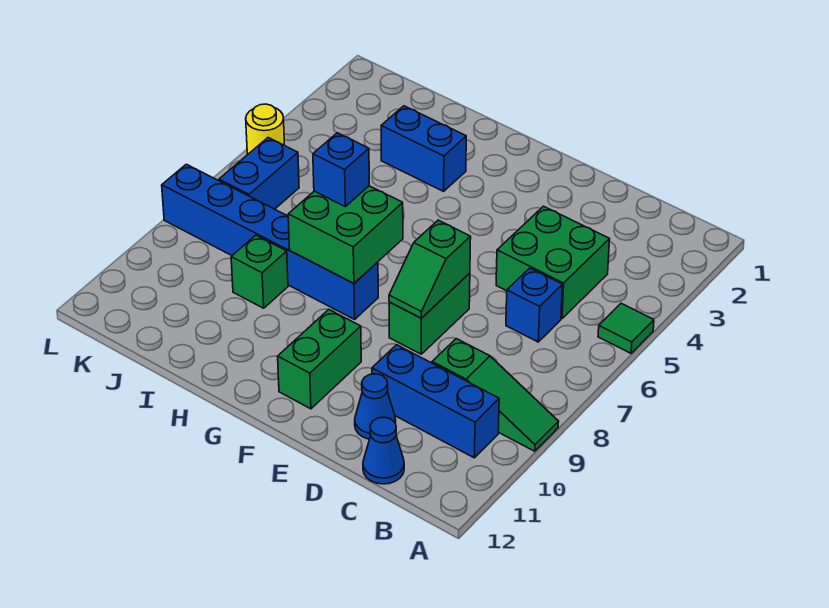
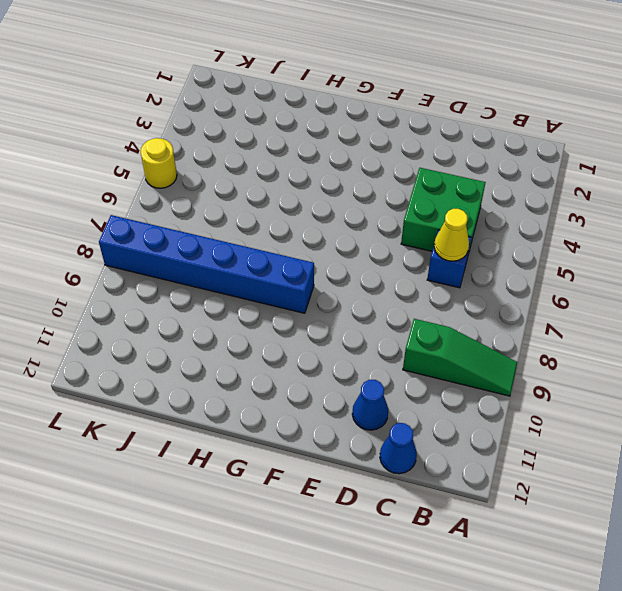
yellow 1x1 cone [434,209,469,261] -> none
none -> green 1x1 tile [598,303,654,353]
none -> blue 1x3 brick [372,345,499,458]
none -> green 1x2 brick [389,273,470,354]

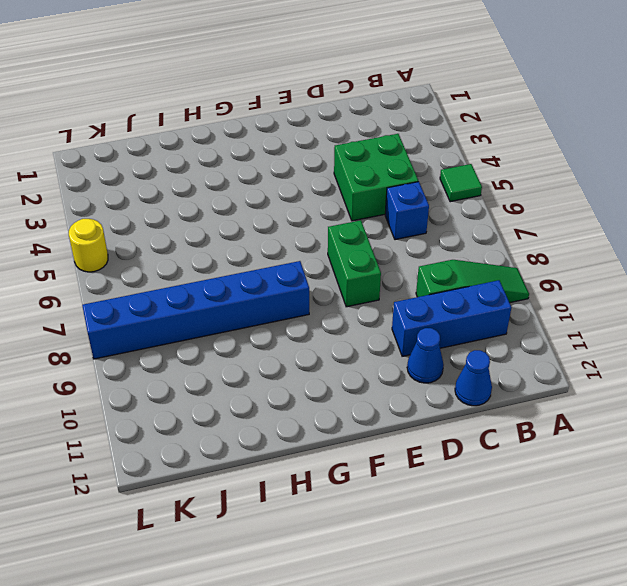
none -> green 1x2 brick [278,310,361,409]
none -> blue 1x2 brick [381,106,466,191]
none -> green 1x1 brick [231,235,288,308]

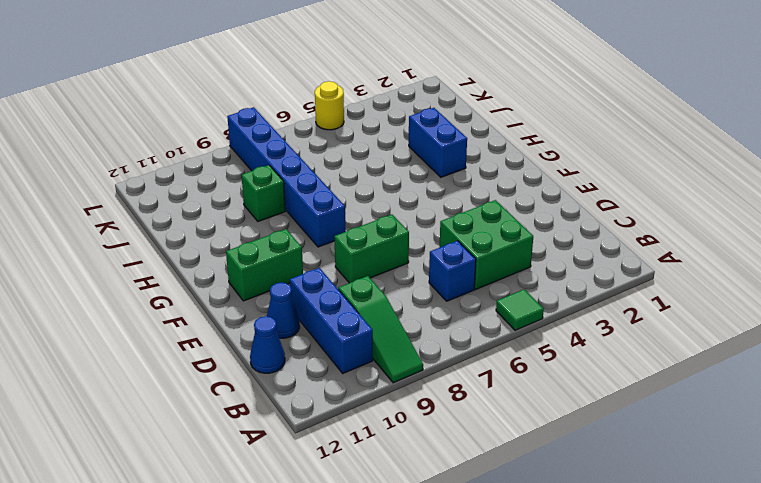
none -> blue 1x2 brick [219,138,299,209]
none -> green 1x2 slope [389,220,471,318]
none -> green 2x2 brick [288,186,403,283]

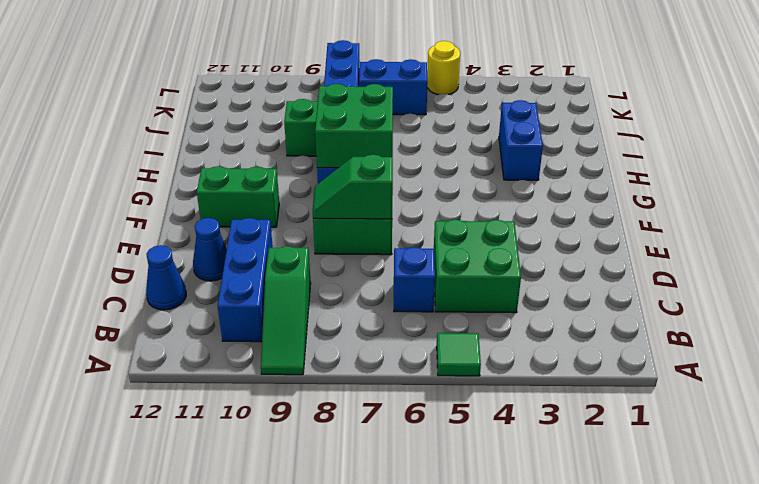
none -> blue 1x1 brick [313,133,369,206]

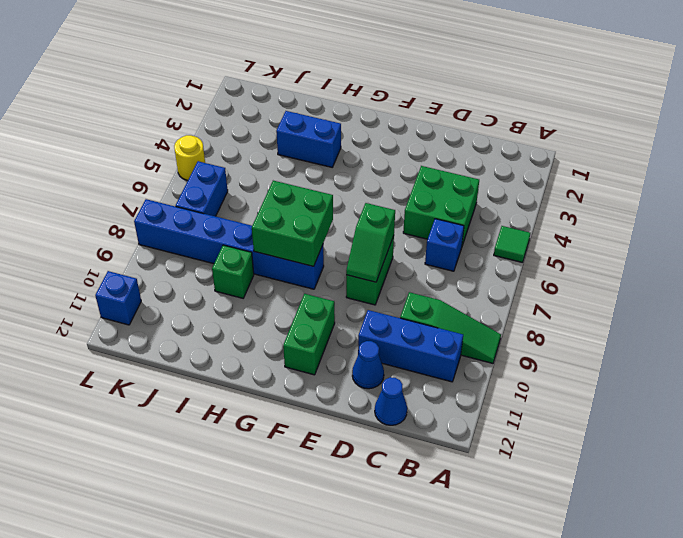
blue 1x1 brick [95,271,141,325] -> blue 1x1 brick moved to [313,133,369,206]

